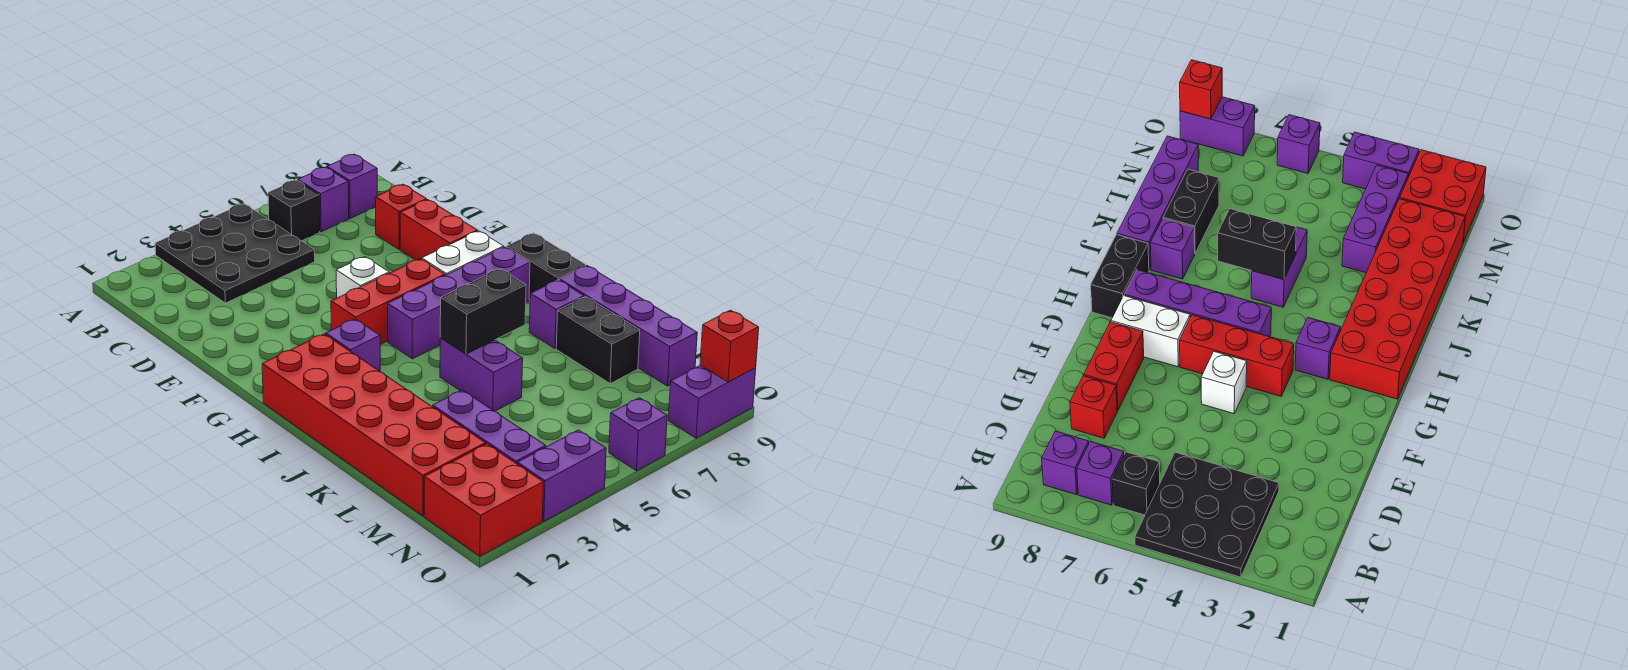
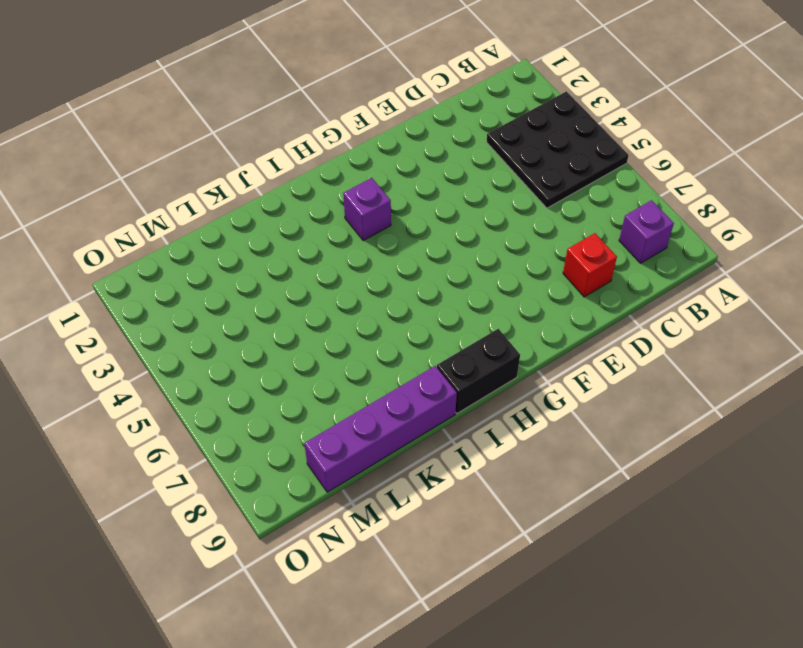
none -> black 1x1 brick [268,180,320,241]
none -> purple 1x1 brick [298,167,349,232]
none -> red 1x2 brick [400,200,478,260]

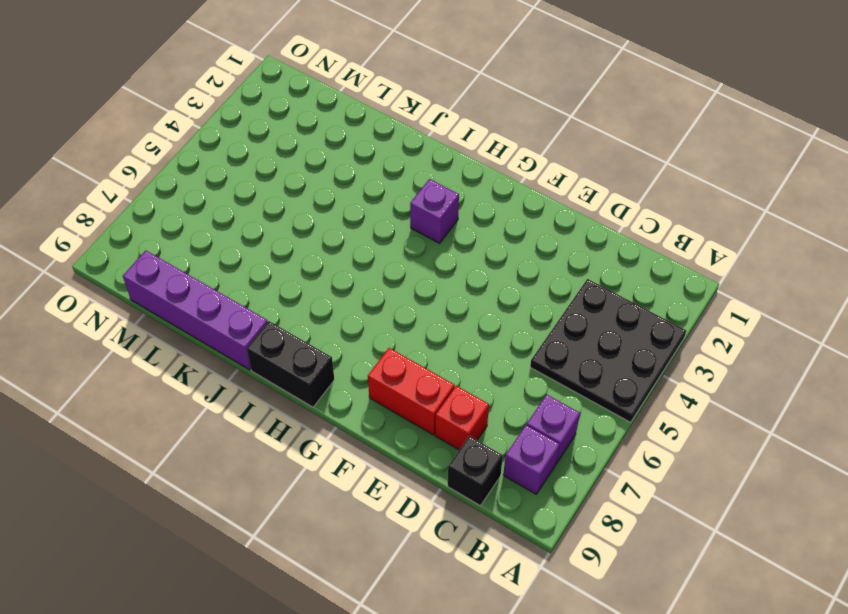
black 1x1 brick [448,436,503,506] -> black 1x1 brick moved to [268,180,320,241]
none -> white 1x1 brick [336,257,389,298]
none -> red 1x3 brick [331,259,445,345]
none -> white 1x2 brick [422,231,504,275]

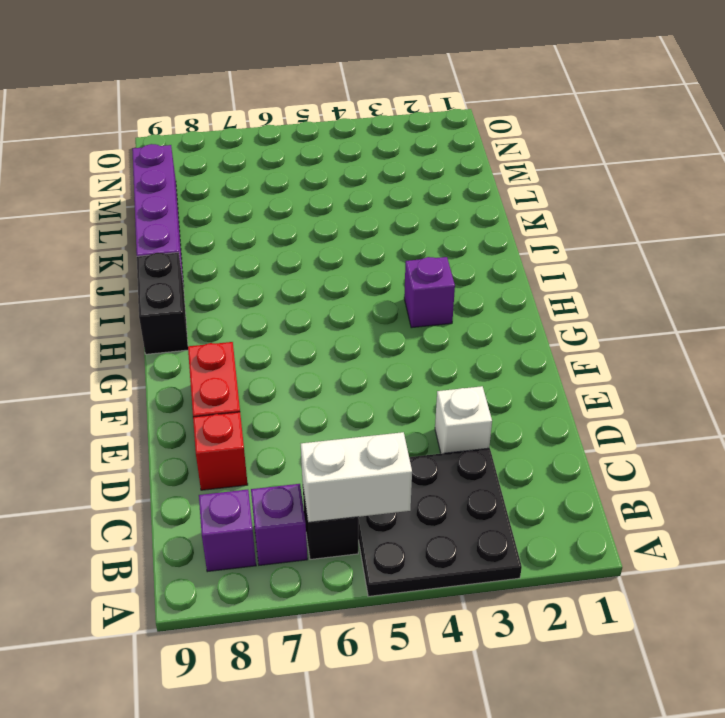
white 1x2 brick [301,432,412,522] -> white 1x2 brick moved to [422,231,504,275]
white 1x1 brick [435,386,492,454] -> white 1x1 brick moved to [336,257,389,298]
none -> red 1x3 brick [331,259,445,345]
none -> red 2x6 brick [262,334,486,516]
none -> purple 1x4 brick [387,247,530,359]

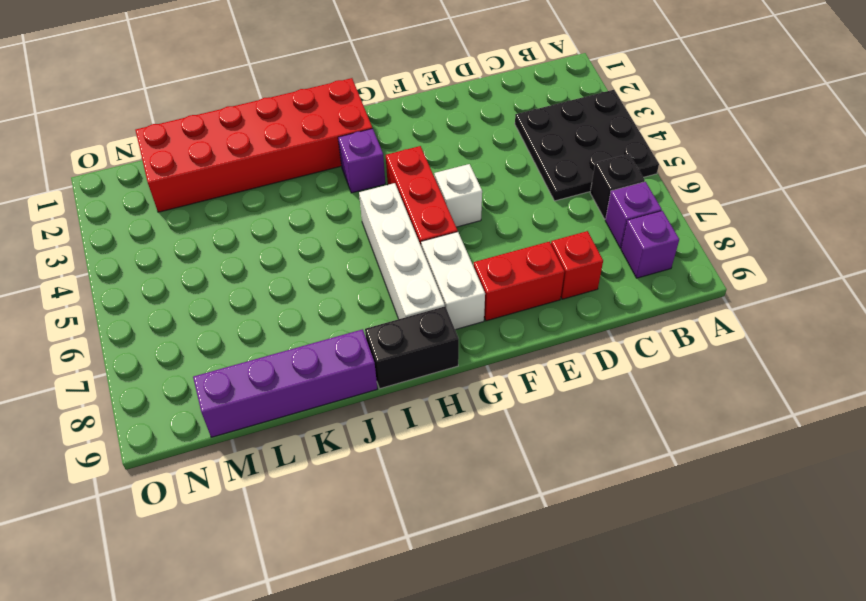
white 1x4 brick [359,183,445,319] -> purple 1x4 brick [387,247,530,359]
none -> purple 1x2 brick [440,338,523,411]
none -> purple 1x1 brick [529,280,584,349]
none -> black 1x2 brick [556,297,640,383]

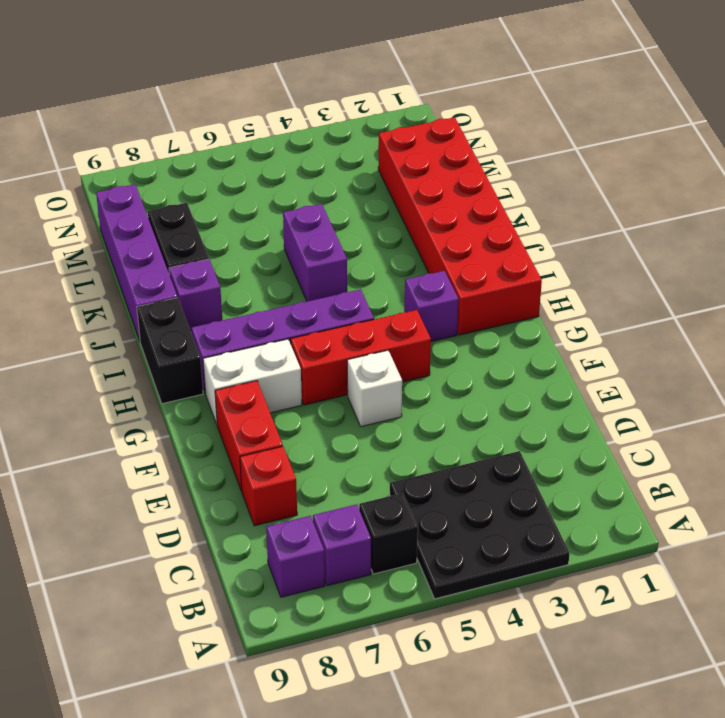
none -> purple 1x3 brick [433,390,546,464]
none -> red 2x2 brick [424,444,544,556]
none -> purple 1x2 brick [517,430,606,521]

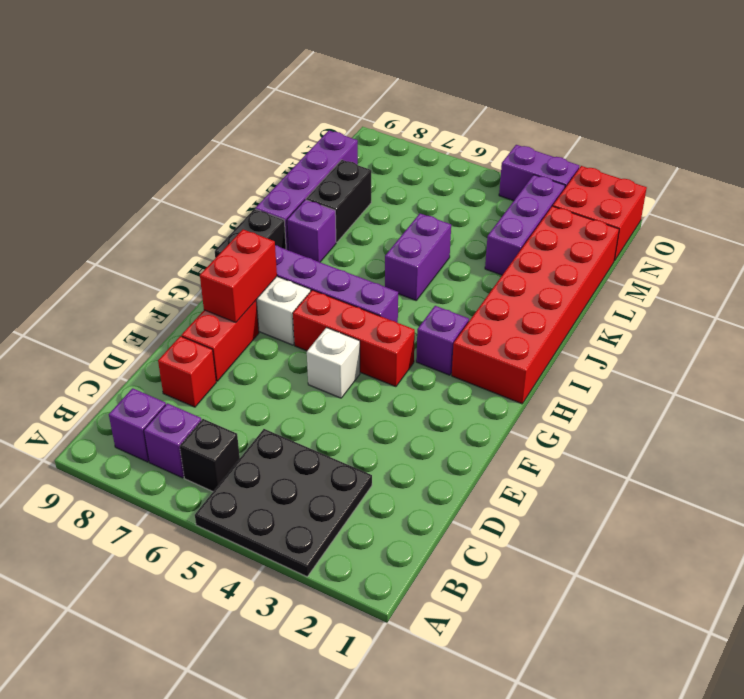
red 1x2 brick [200,229,277,322] -> none
none -> purple 1x1 brick [609,398,667,471]
none -> purple 1x2 brick [668,365,756,438]
none -> black 1x2 brick [440,269,526,354]

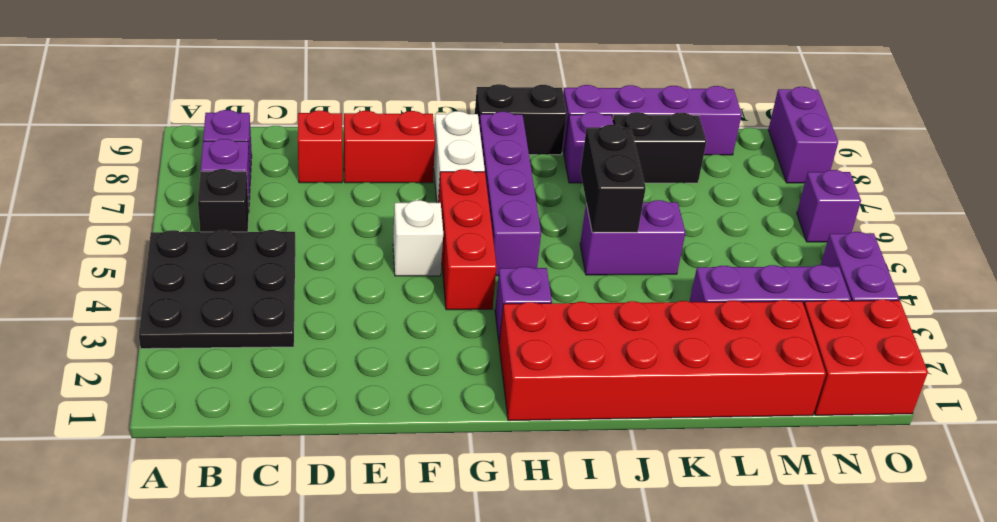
none -> red 1x1 brick [700,310,759,382]

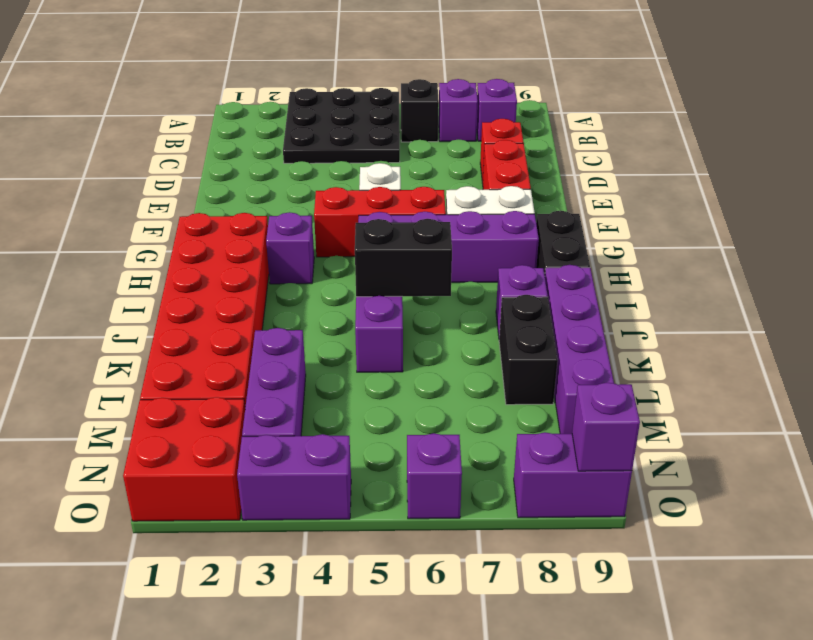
purple 1x1 brick [572,382,640,471] -> red 1x1 brick [700,310,759,382]

